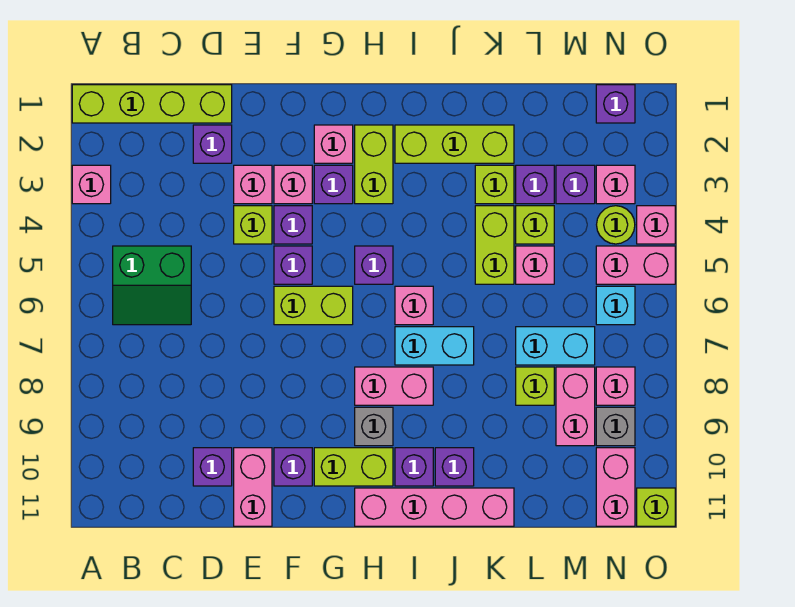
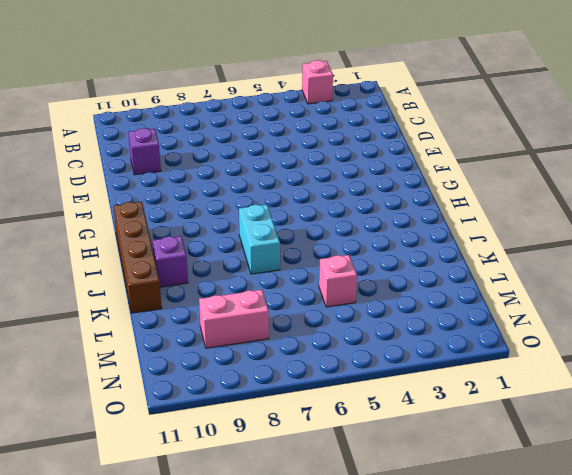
brown 1x4 brick [113,202,162,313] -> pink 1x4 brick [355,488,514,526]
none -> lime 1x4 brick [72,85,232,123]
none -> green 2x2 slope [113,246,191,325]
none -> purple 1x1 brick [193,125,232,163]
none -> pink 1x1 brick [234,165,272,204]

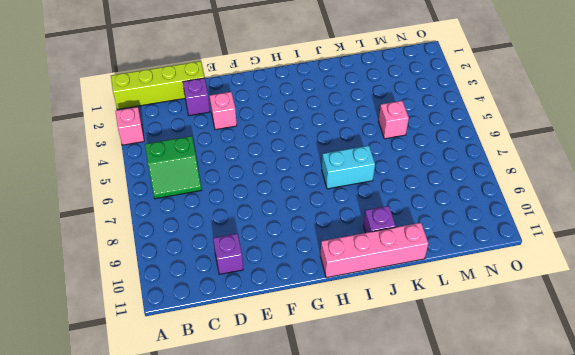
none -> lime 1x1 brick [234,206,272,244]
none -> pink 1x2 brick [234,448,272,526]
none -> pink 1x1 brick [274,165,312,204]
none -> purple 1x1 brick [274,206,312,244]

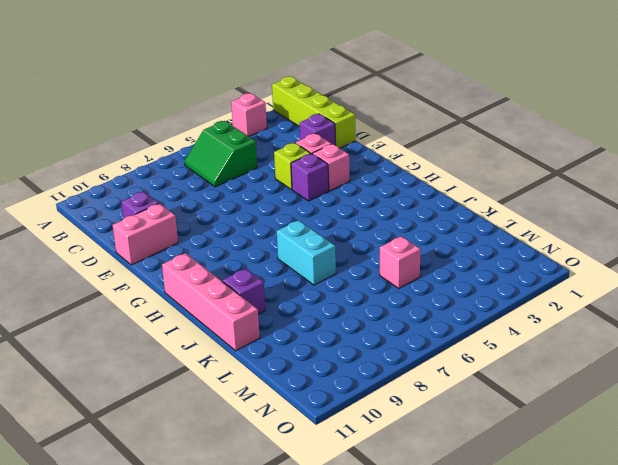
none -> purple 1x1 brick [274,246,312,284]
none -> lime 1x2 brick [274,286,353,325]
none -> purple 1x1 brick [274,448,312,486]
none -> pink 1x1 brick [314,125,353,163]

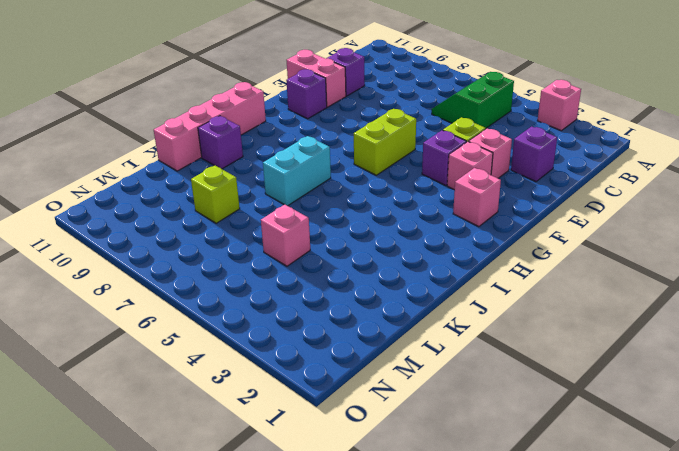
none -> lime 1x4 brick [72,85,232,123]
none -> purple 1x1 brick [274,246,312,284]
none -> purple 1x1 brick [314,165,353,204]
none -> lime 1x2 brick [314,448,393,486]

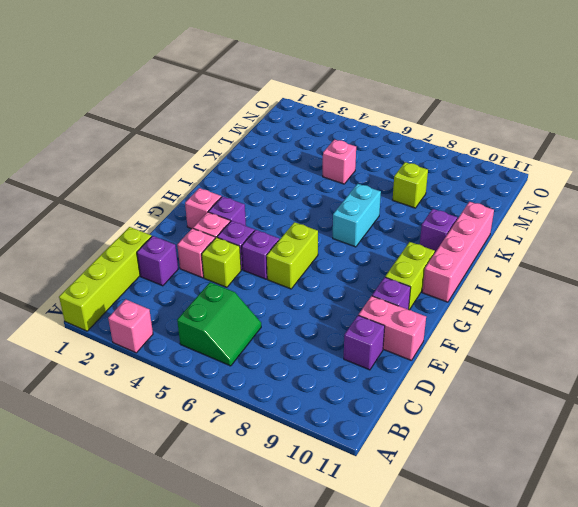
none -> lime 1x2 brick [355,125,393,204]
none -> purple 1x1 brick [355,246,393,284]
none -> pink 1x2 brick [355,367,433,405]
none -> grey 1x1 brick [355,407,393,446]

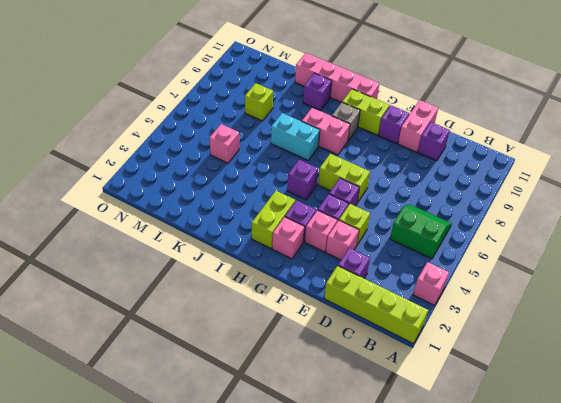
none -> lime 1x3 brick [395,125,514,163]
none -> pink 1x1 brick [395,286,433,325]
none -> purple 1x1 brick [395,448,433,486]
none -> lime 1x1 brick [475,165,514,204]

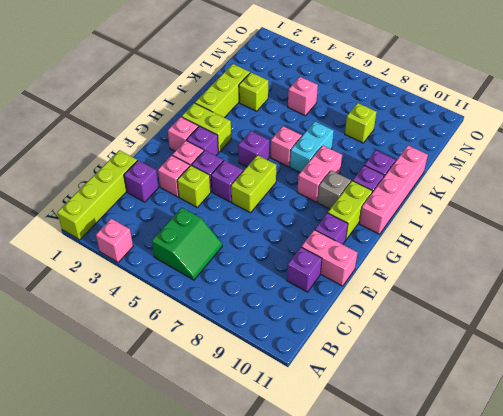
none -> lime 1x2 brick [475,206,514,284]
none -> purple 1x1 brick [516,165,554,204]
none -> lime 1x1 brick [516,206,554,244]
none -> cyan 1x2 brick [516,327,595,365]

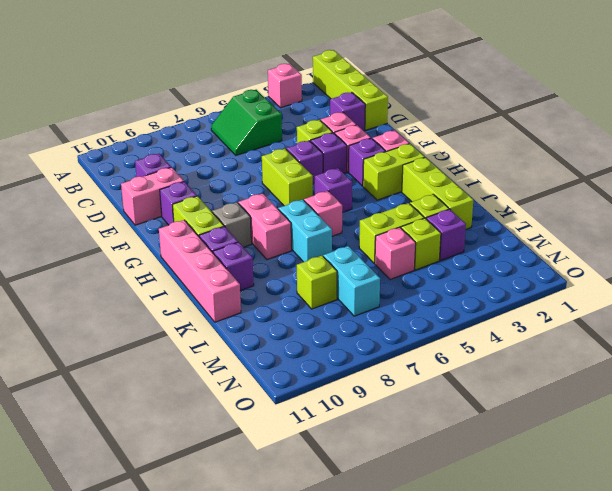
none -> purple 1x1 brick [556,165,595,204]
none -> pink 1x2 brick [556,367,595,446]
none -> purple 1x1 brick [596,85,635,123]
none -> pink 1x1 brick [596,165,635,204]

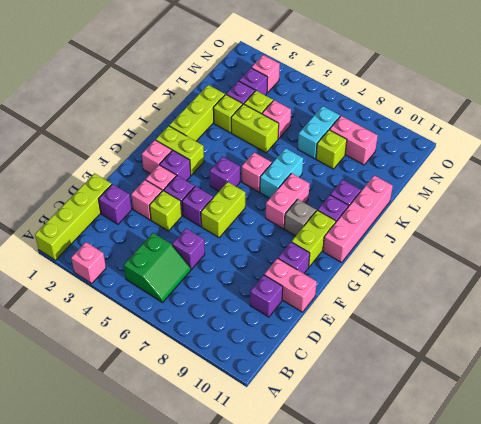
purple 1x1 brick [172,228,205,269] -> purple 1x1 brick moved to [596,85,635,123]
none -> lime 1x1 round brick [597,206,635,244]
none -> pink 1x2 brick [596,246,675,284]
none -> cyan 1x1 brick [596,286,635,325]
none -> pink 1x1 brick [596,367,635,405]

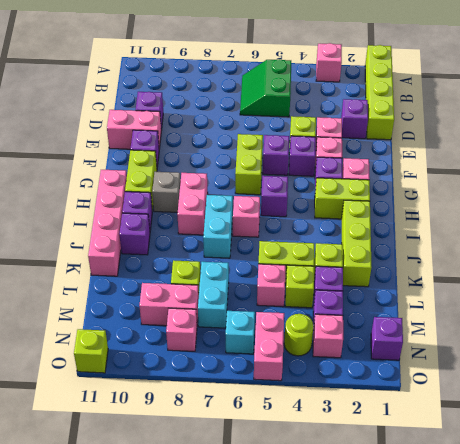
none -> grey 1x1 brick [596,407,635,446]
none -> pink 1x2 brick [596,448,635,526]
none -> pink 1x1 brick [637,206,675,244]

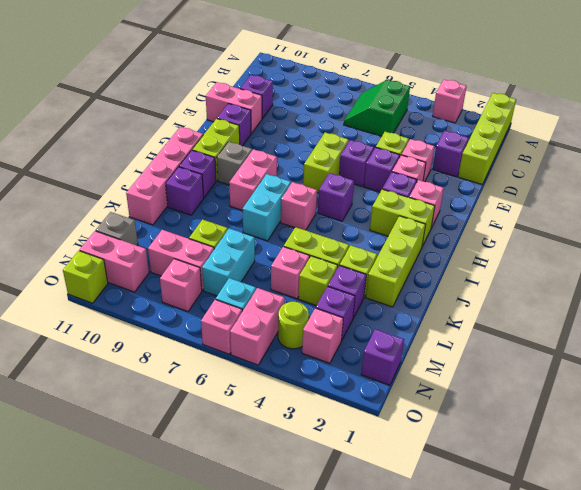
grey 1x1 brick [96,212,138,245] -> grey 1x1 brick moved to [596,407,635,446]
pink 1x1 brick [201,299,242,354] -> pink 1x1 brick moved to [637,206,675,244]

